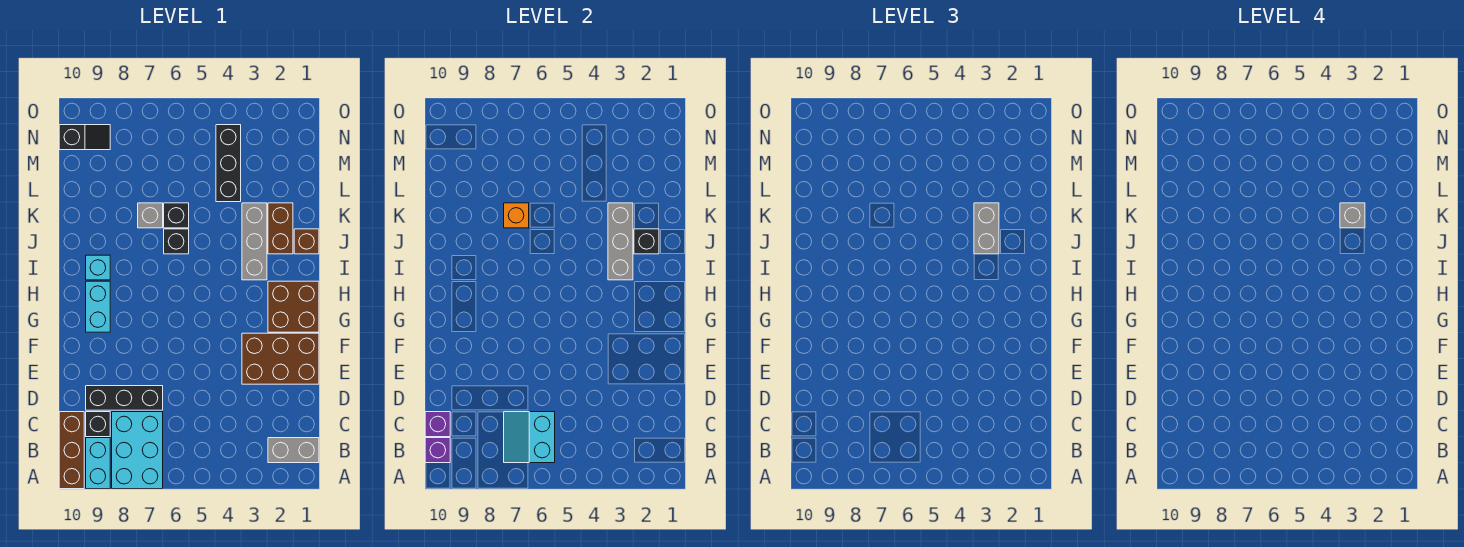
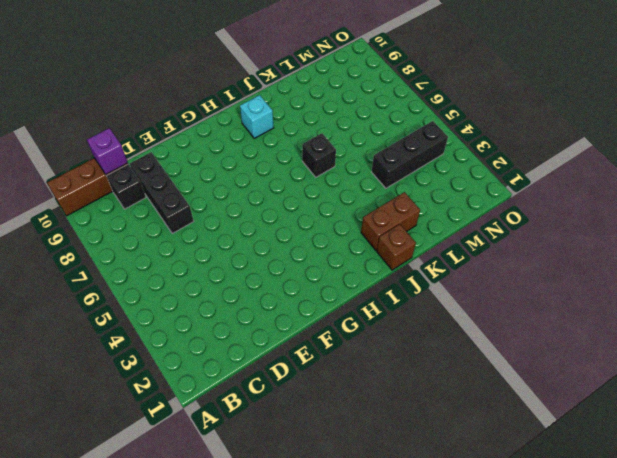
none -> cyan 2x3 brick [112,412,163,489]
none -> cyan 1x2 brick [86,438,110,489]
none -> grey 1x2 brick [268,438,319,463]

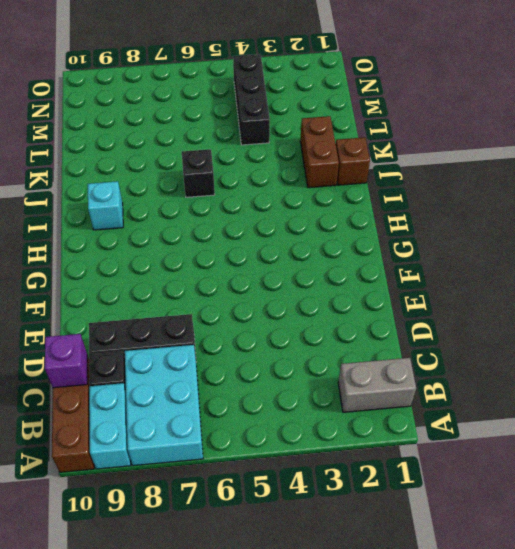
none -> brown 2x3 brick [242,333,319,384]
none -> brown 2x2 brick [268,281,319,332]
none -> cyan 1x2 brick [86,281,110,332]

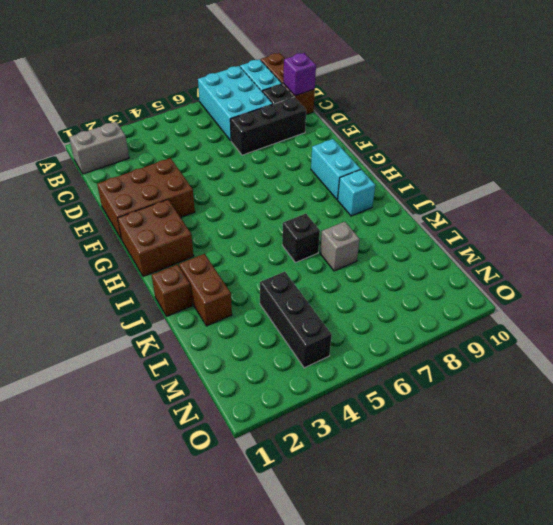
none -> grey 1x3 brick [242,203,267,280]
none -> black 1x1 brick [164,203,189,228]
none -> black 1x2 slope [59,125,110,150]

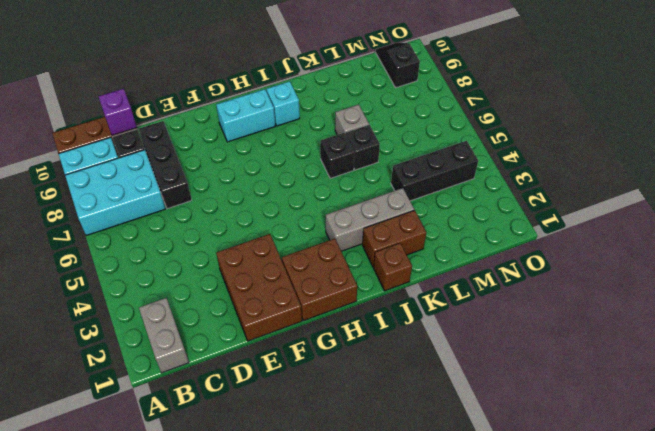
black 1x2 slope [376,42,420,88] -> black 1x2 slope turned to [59,125,110,150]
none -> cyan 2x2 slope [504,412,555,463]
none -> purple 1x1 brick [425,438,450,463]
none -> grey 1x3 brick [608,203,633,280]

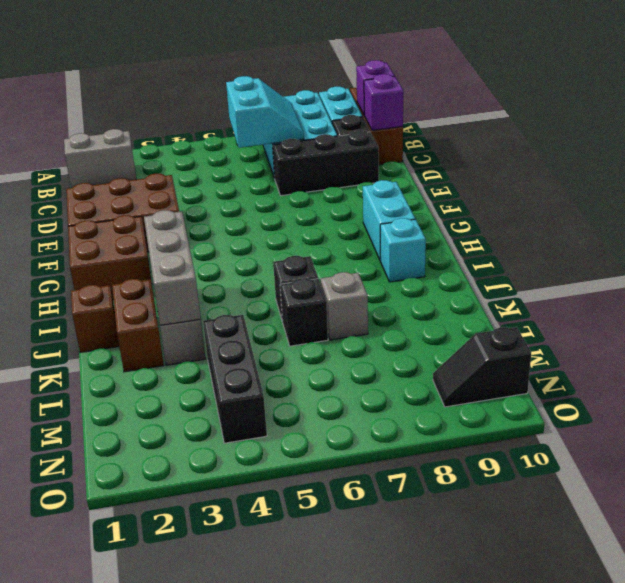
none -> black 1x1 brick [634,229,659,254]
none -> orange 1x1 brick [504,203,529,228]
none -> grey 1x2 brick [974,203,999,254]

